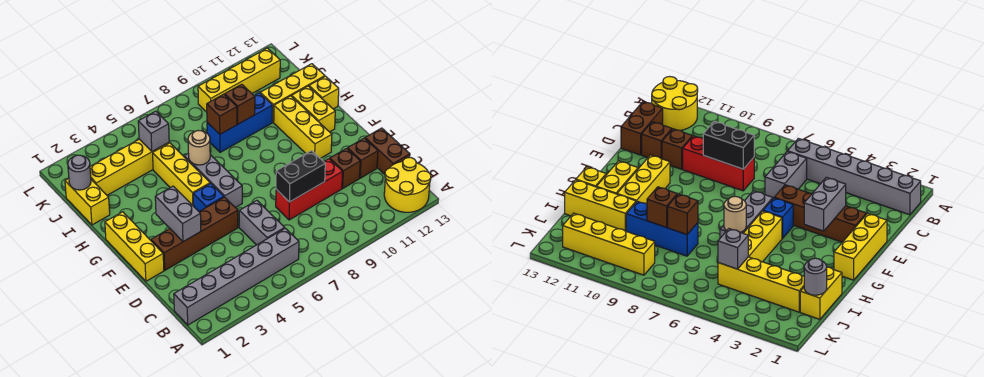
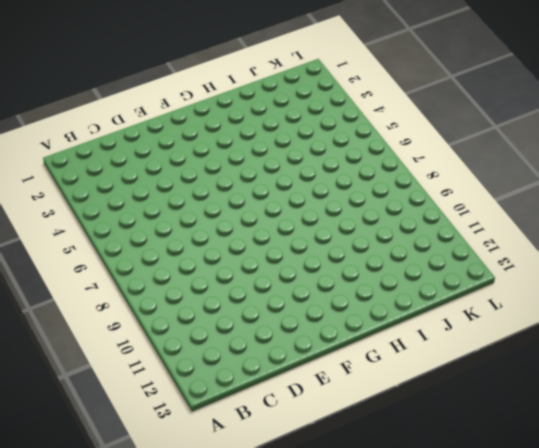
none -> yellow 2x2 round brick [384,158,431,212]
none -> grey 1x6 brick [174,228,299,325]
none -> grey 1x2 brick [239,200,285,245]

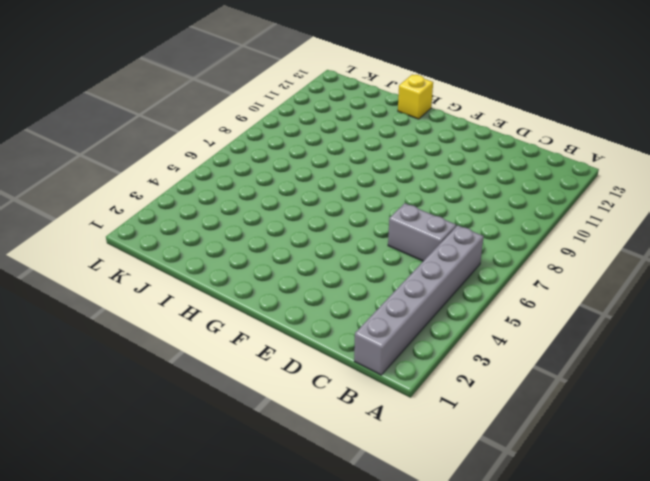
none -> yellow 2x2 round brick [384,158,431,212]
none -> brown 1x2 brick [365,128,410,174]
none -> red 1x3 brick [276,159,343,220]

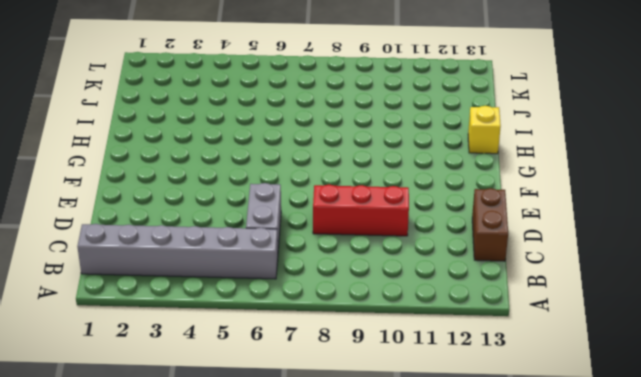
none -> yellow 2x2 round brick [384,158,431,212]
none -> brown 1x1 brick [330,148,360,188]
none -> brown 1x1 brick [348,138,378,178]

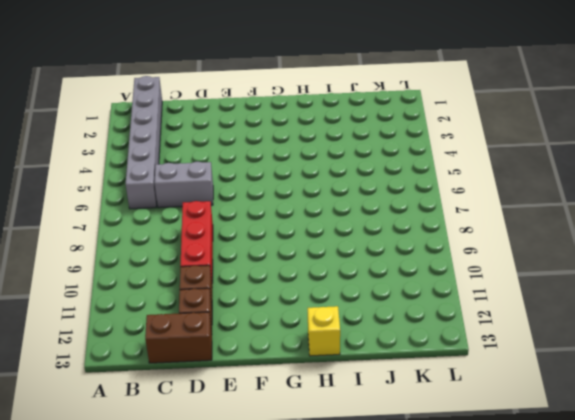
none -> yellow 2x2 round brick [384,158,431,212]
none -> yellow 1x3 brick [105,212,164,281]
none -> brown 1x4 brick [151,197,238,270]

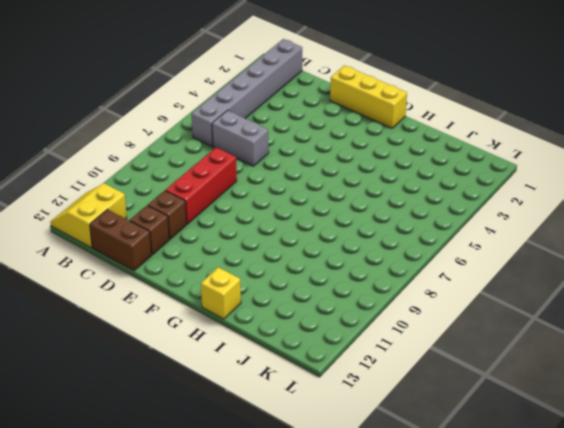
yellow 2x2 slope [50,183,127,248] -> yellow 2x2 round brick [384,158,431,212]
none -> brown 1x4 brick [151,197,238,270]
none -> blue 1x1 brick [193,183,224,211]
none -> grey 1x3 brick [184,154,242,208]

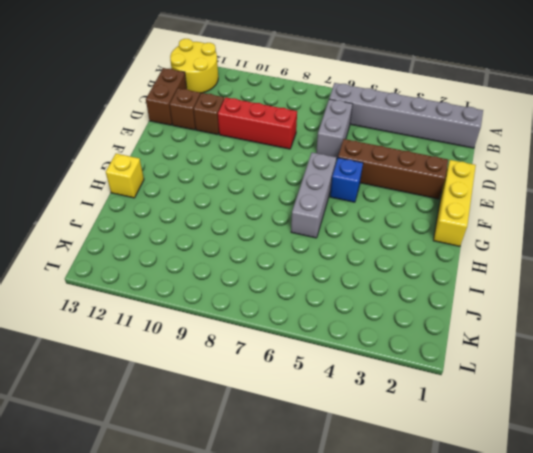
none -> yellow 1x3 brick [274,96,332,158]
none -> yellow 1x3 brick [153,143,210,205]
none -> yellow 1x2 brick [292,86,335,132]

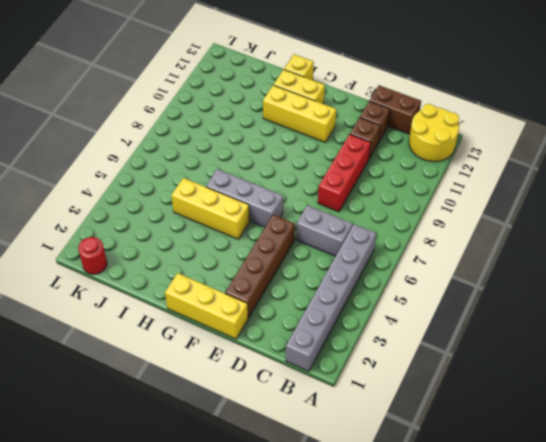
red 1x1 round brick [78,237,107,274] -> none
none -> blue 1x1 brick [193,183,224,211]
none -> yellow 1x2 brick [65,178,110,225]
none -> blue 1x3 brick [207,93,273,152]

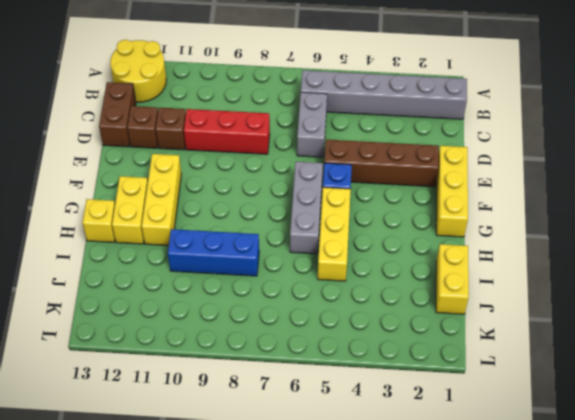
none -> yellow 1x3 brick [260,64,325,122]
none -> yellow 1x4 brick [90,139,169,195]
none -> yellow 1x4 brick [198,48,280,112]

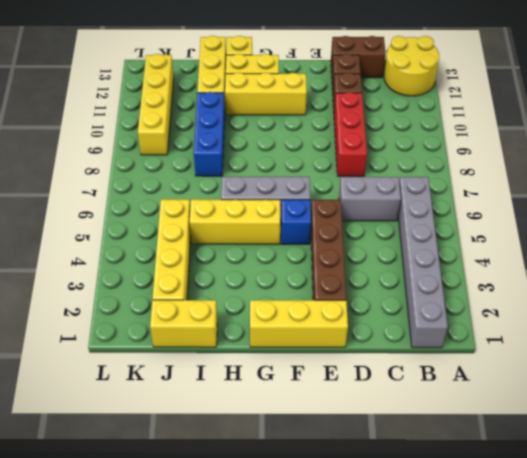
none -> black 1x2 brick [276,151,325,202]
none -> grey 1x2 brick [155,186,201,242]
none -> tan 1x1 round brick [188,131,210,165]

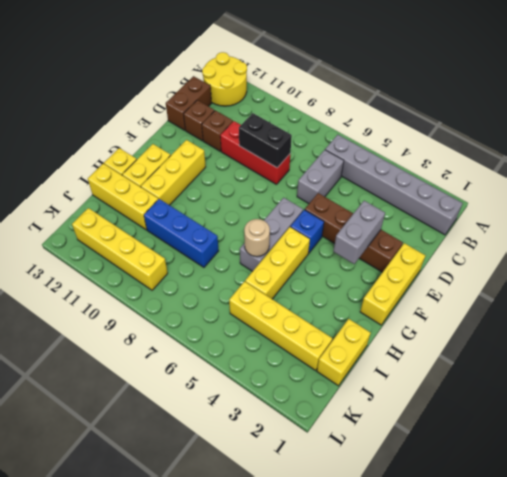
none -> brown 1x1 brick [207,94,237,134]
none -> brown 1x1 brick [225,84,255,124]
none -> grey 1x1 round brick [68,155,91,190]

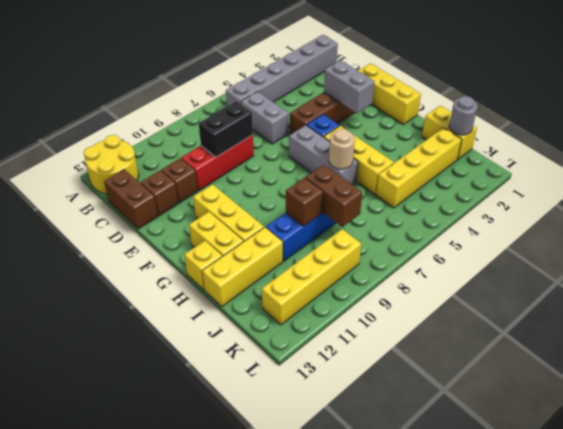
brown 1x2 brick [306,165,362,227] -> brown 1x1 brick [207,94,237,134]
none -> grey 1x1 brick [138,111,169,151]

